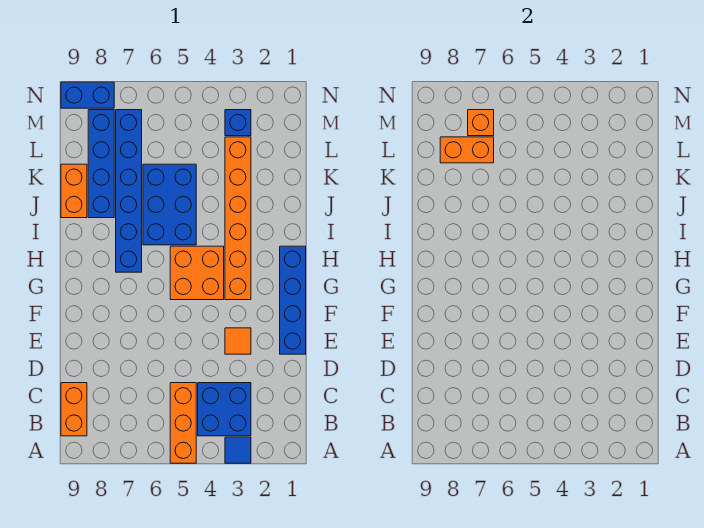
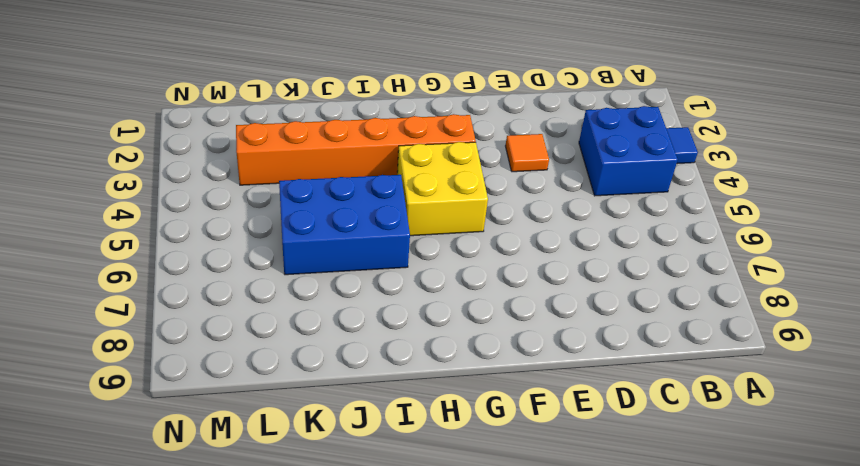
yellow 2x2 brick [397,142,488,236] -> orange 2x2 brick [170,246,224,300]
none -> orange 1x3 brick [170,383,196,463]
none -> orange 1x2 brick [61,383,87,436]
none -> blue 1x4 brick [280,246,306,354]

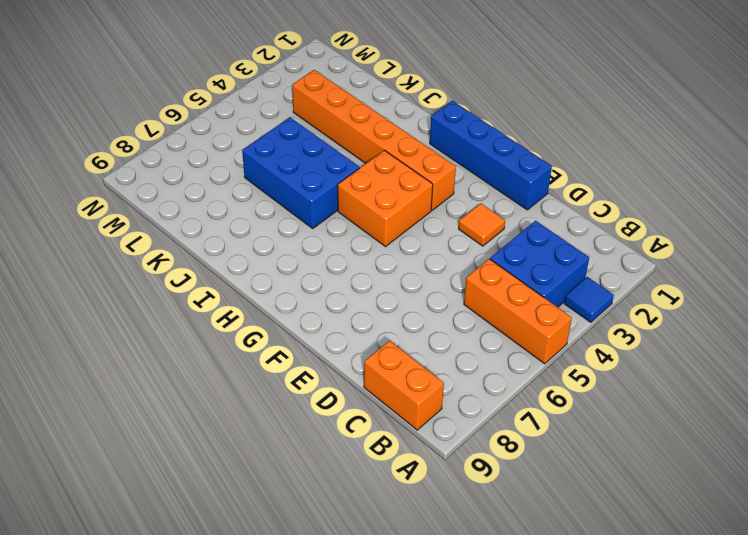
none -> blue 1x6 brick [116,110,142,272]
none -> blue 1x4 brick [88,110,114,218]
none -> orange 1x2 brick [61,164,87,218]

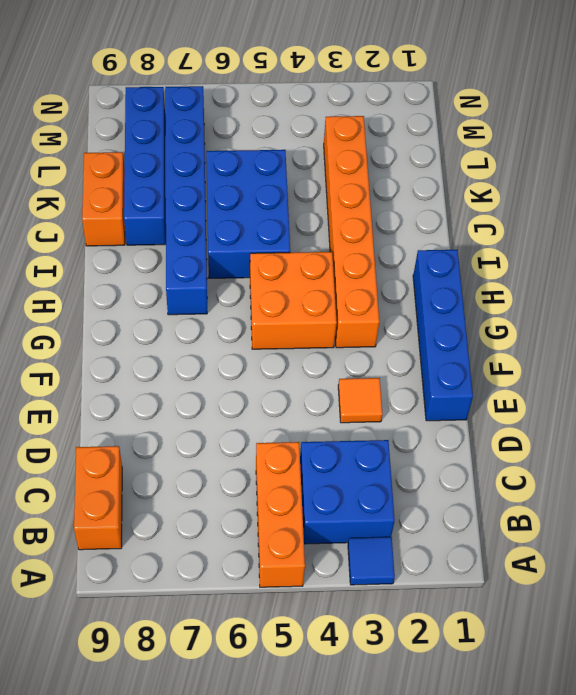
none -> blue 1x1 brick [225,110,251,136]
none -> blue 1x2 brick [61,82,114,108]
none -> orange 1x2 brick [440,137,494,163]

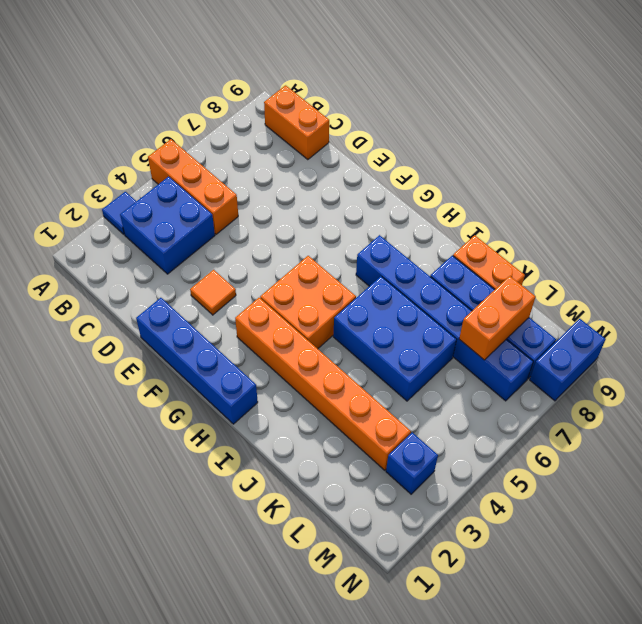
none -> orange 1x1 brick [468,110,494,136]

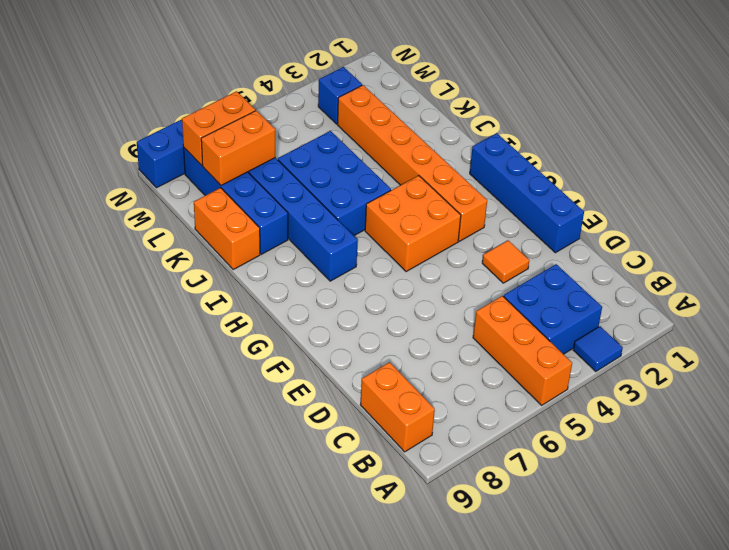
orange 1x2 brick [182,91,255,165] -> orange 1x1 brick [468,110,494,136]

